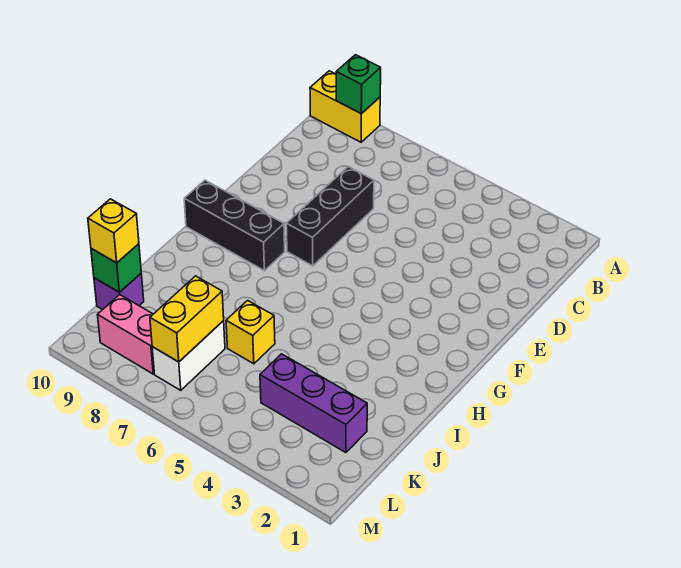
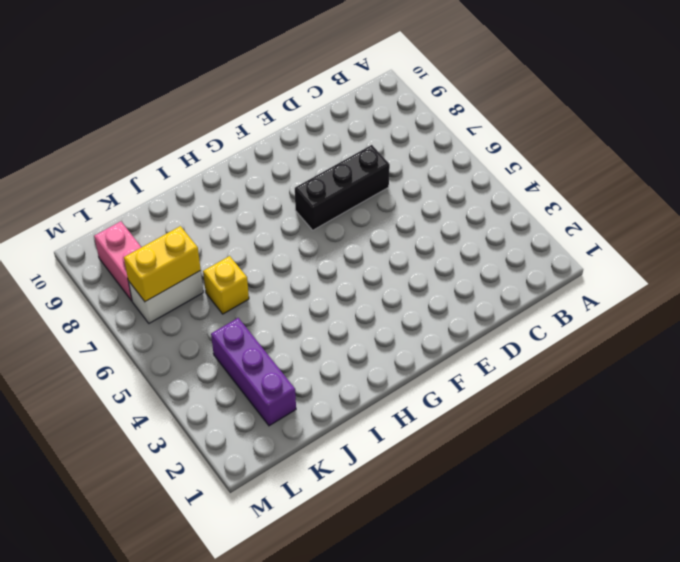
none -> yellow 1x2 brick [310,71,380,142]
none -> black 1x3 brick [184,180,285,271]
none -> purple 1x1 brick [94,274,144,310]

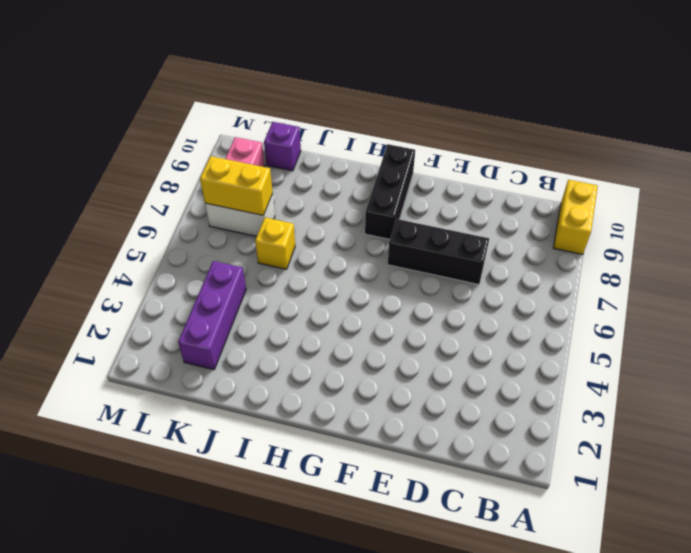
none -> green 1x1 brick [336,55,381,114]
none -> green 1x1 brick [91,244,141,292]
none -> yellow 1x1 brick [88,199,139,263]

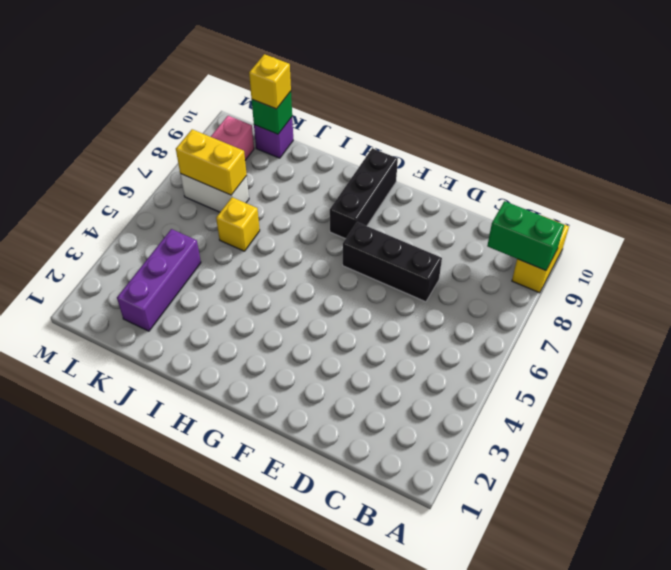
green 1x2 brick [487,201,564,271] -> green 1x1 brick [336,55,381,114]

